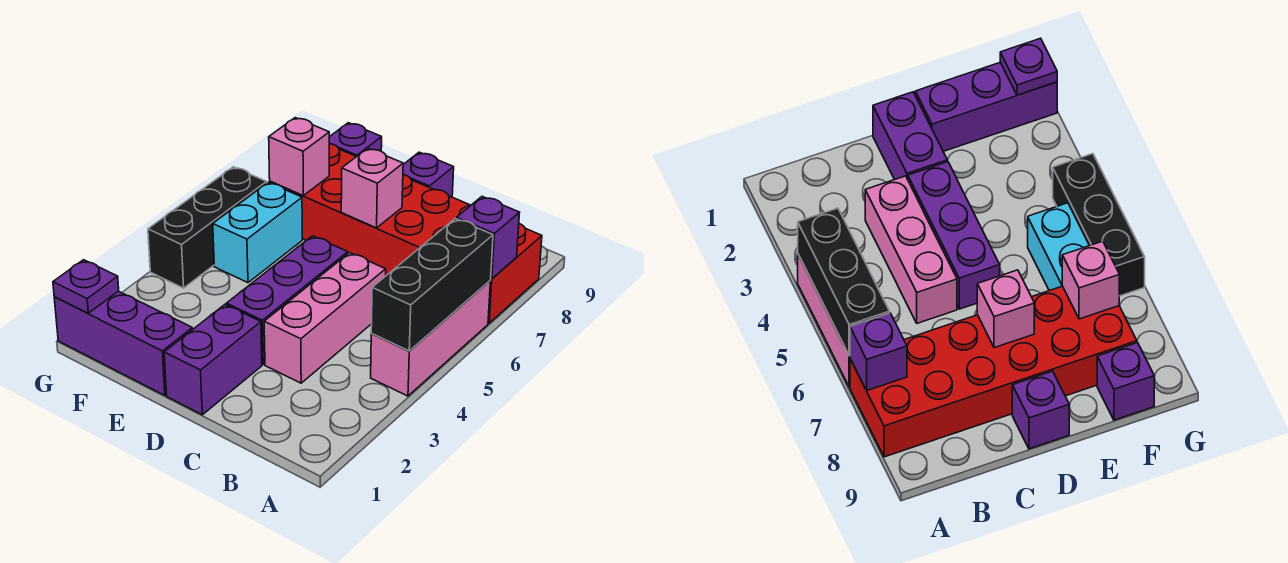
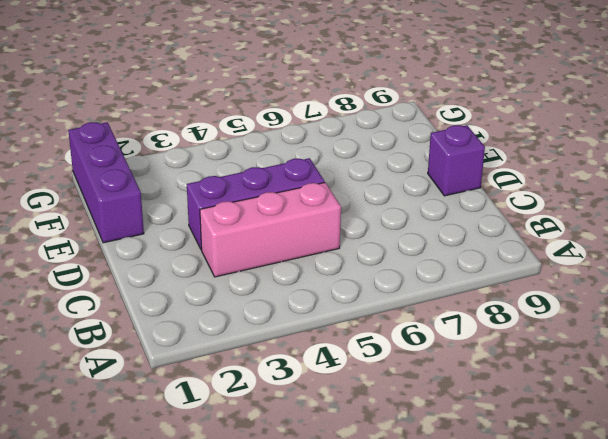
none -> pink 1x3 brick [371,281,490,396]
none -> red 2x6 brick [270,144,542,323]
none -> purple 1x2 brick [164,305,262,415]

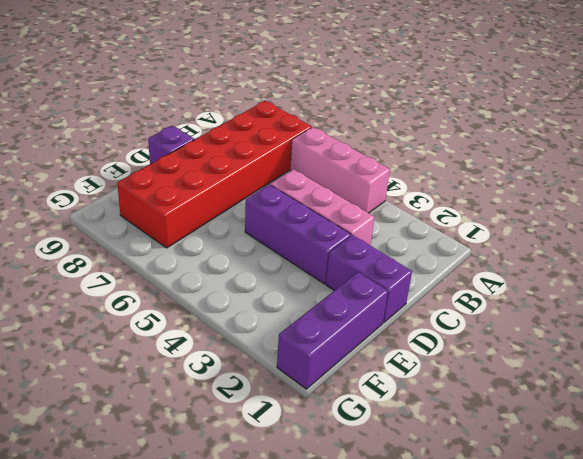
none -> cyan 1x2 brick [213,182,302,283]
none -> purple 1x1 brick [329,123,382,157]
none -> black 1x3 brick [148,167,267,288]

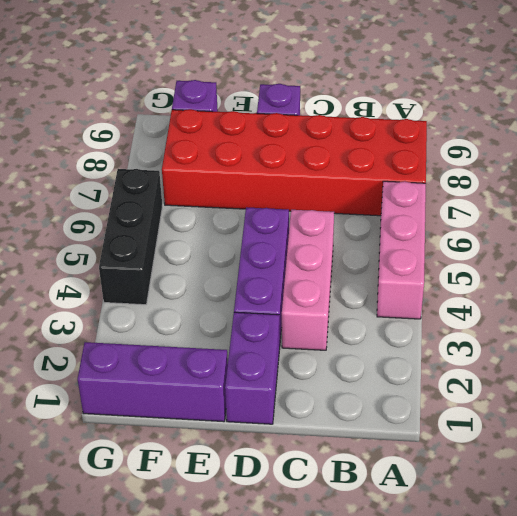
none -> cyan 1x2 brick [213,182,302,283]
none -> black 1x3 brick [371,219,493,351]
none -> purple 1x1 brick [456,197,520,279]

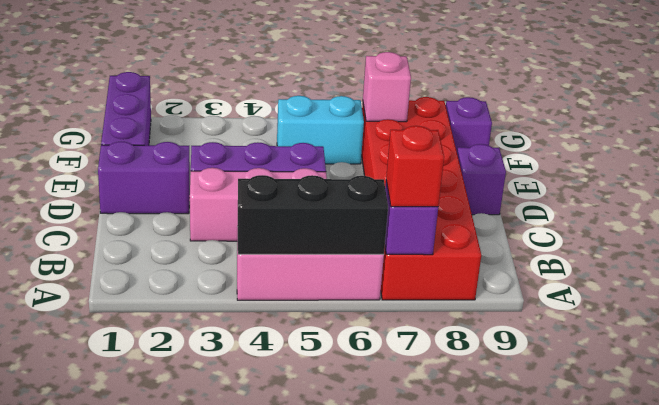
red 1x1 brick [386,126,444,207] -> none
none -> black 1x3 brick [148,167,267,288]
none -> pink 1x1 brick [341,148,403,228]
none -> purple 1x1 plate [53,260,119,313]

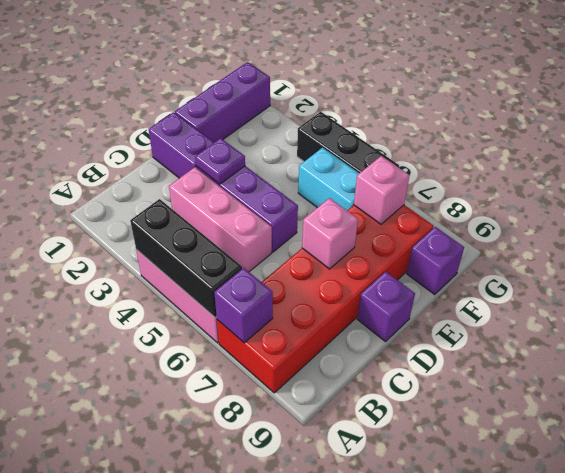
purple 1x1 plate [195,138,245,184] -> purple 1x1 plate moved to [53,260,119,313]

